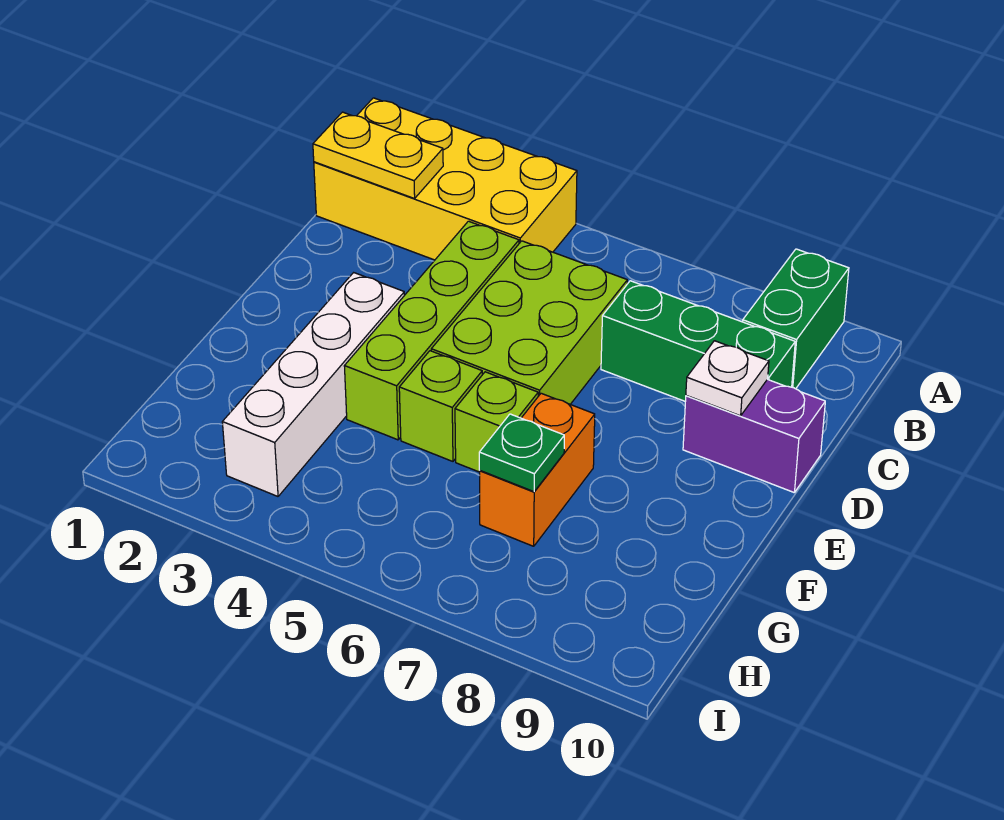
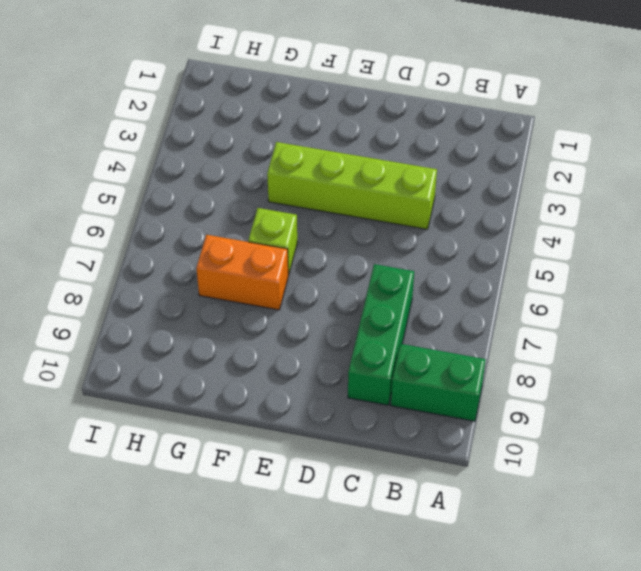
none -> yellow 2x4 brick [314,98,577,260]
none -> lime 2x3 brick [431,241,627,404]
none -> purple 1x2 brick [683,379,825,492]

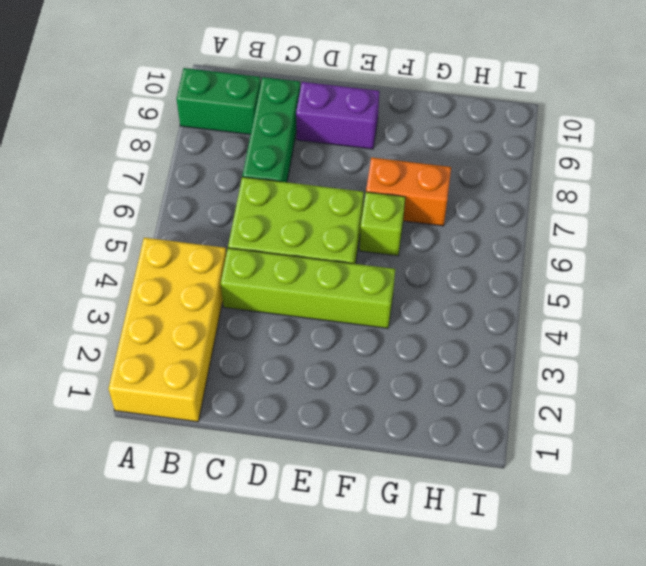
purple 1x2 brick [296,82,379,149] -> purple 1x2 brick turned to [683,379,825,492]
none -> white 1x4 brick [222,273,405,496]
none -> lime 1x1 brick [399,351,482,461]
none -> yellow 1x2 plate [313,112,443,199]

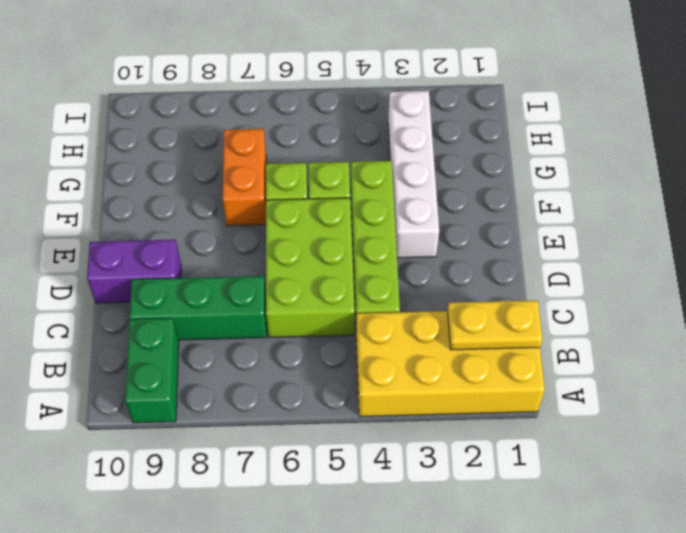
none -> white 1x1 plate [686,341,769,416]
none -> green 1x1 plate [479,414,564,492]

